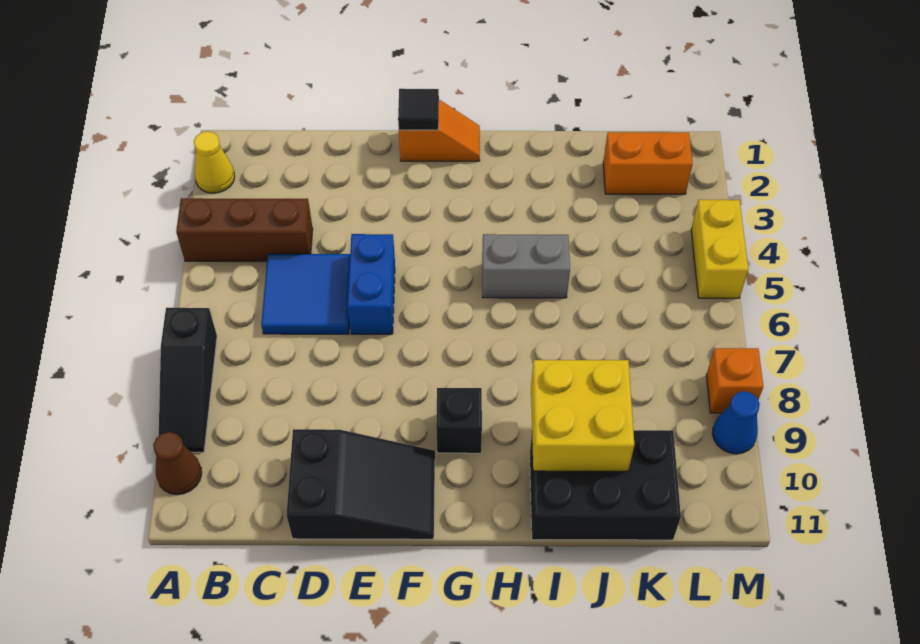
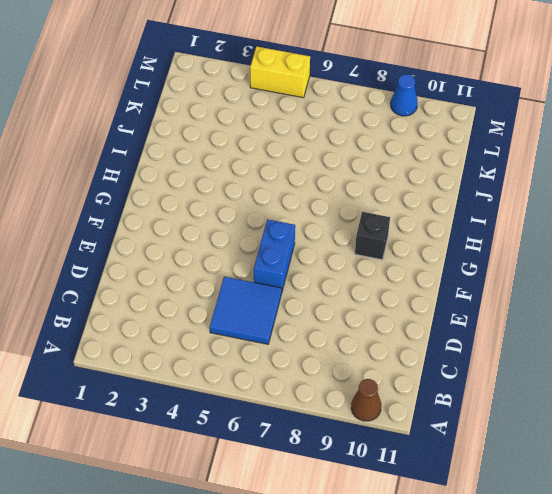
blue 1x2 brick [254,219,295,291] -> blue 1x2 brick turned to [347,234,395,334]
none -> yellow 1x1 cone [194,131,235,193]
none -> brown 1x3 brick [176,198,313,261]
none -> black 1x3 slope [159,308,217,452]

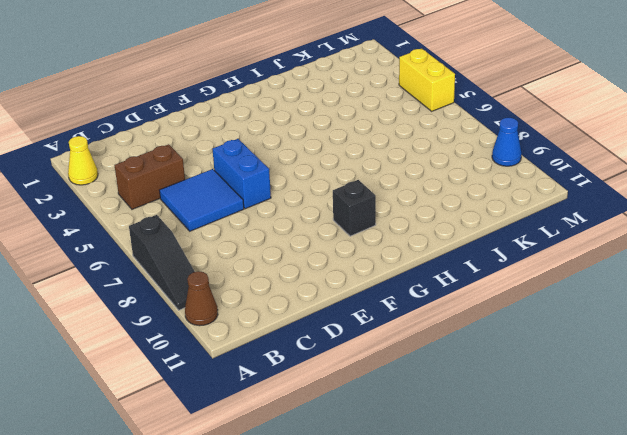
brown 1x2 brick [114,144,185,209] -> brown 1x3 brick [176,198,313,261]
none -> black 2x3 slope [287,429,435,539]
none -> orange 1x2 slope [399,100,480,161]
none -> grey 1x2 brick [482,234,570,298]

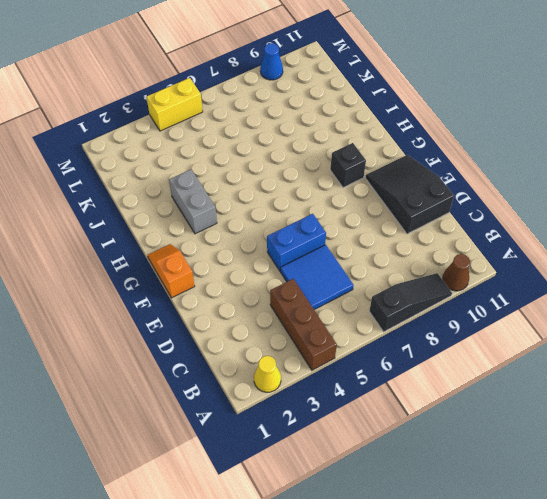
grey 1x2 brick [169,169,217,234] -> grey 1x2 brick moved to [482,234,570,298]
none -> black 2x3 brick [530,430,681,540]
none -> orange 1x2 brick [603,132,693,194]
none -> orange 1x1 brick [706,348,763,413]

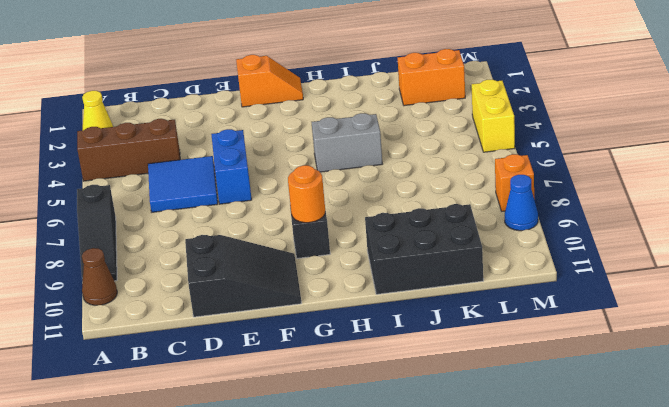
orange 1x1 round brick [288,165,325,223] -> none
none -> black 1x1 tile [398,89,439,130]
none -> yellow 2x2 brick [531,360,634,471]

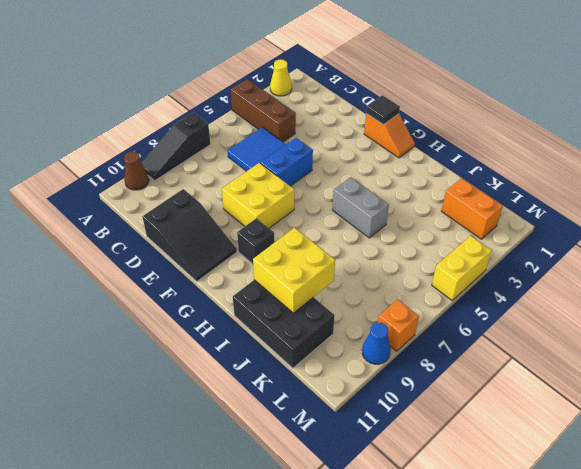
yellow 2x2 brick [222,163,294,228] -> none

